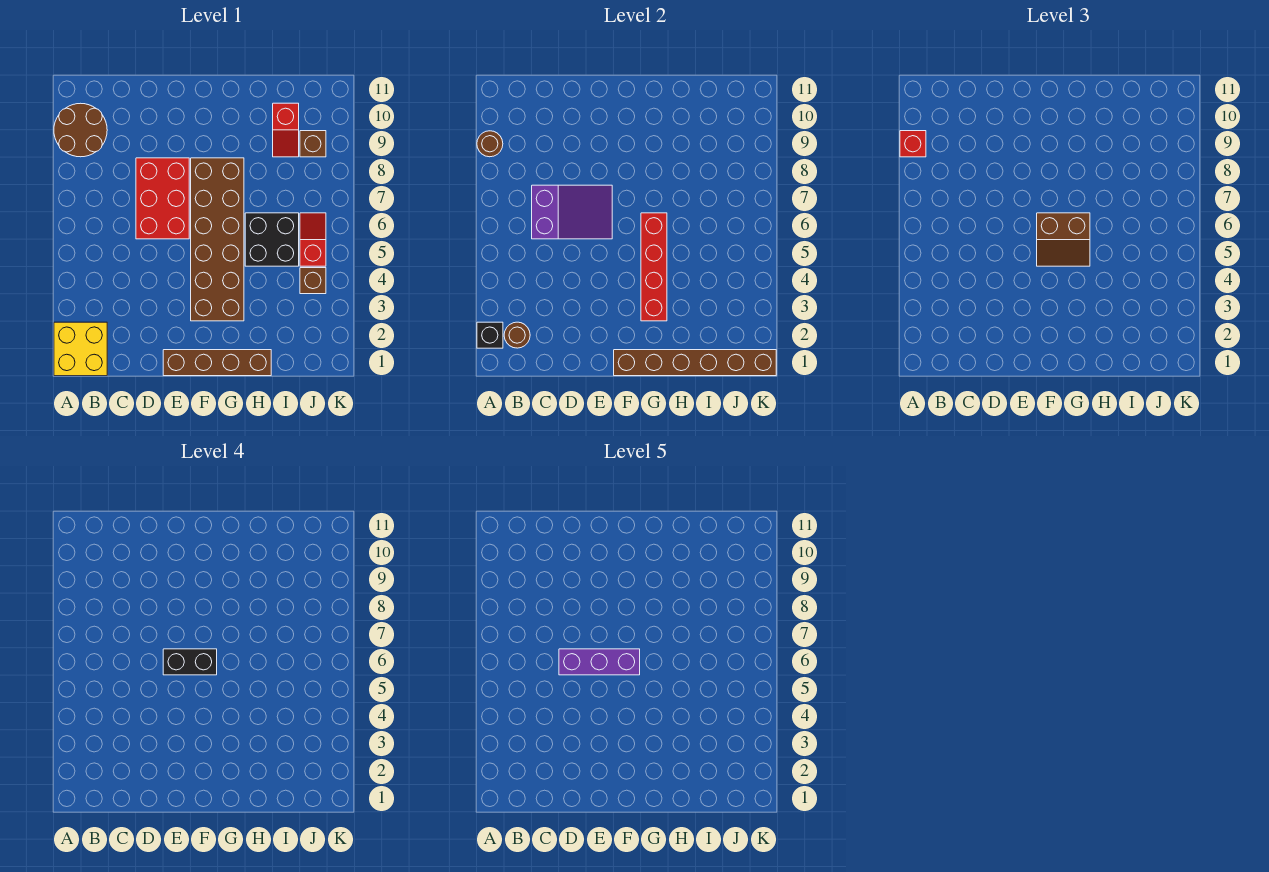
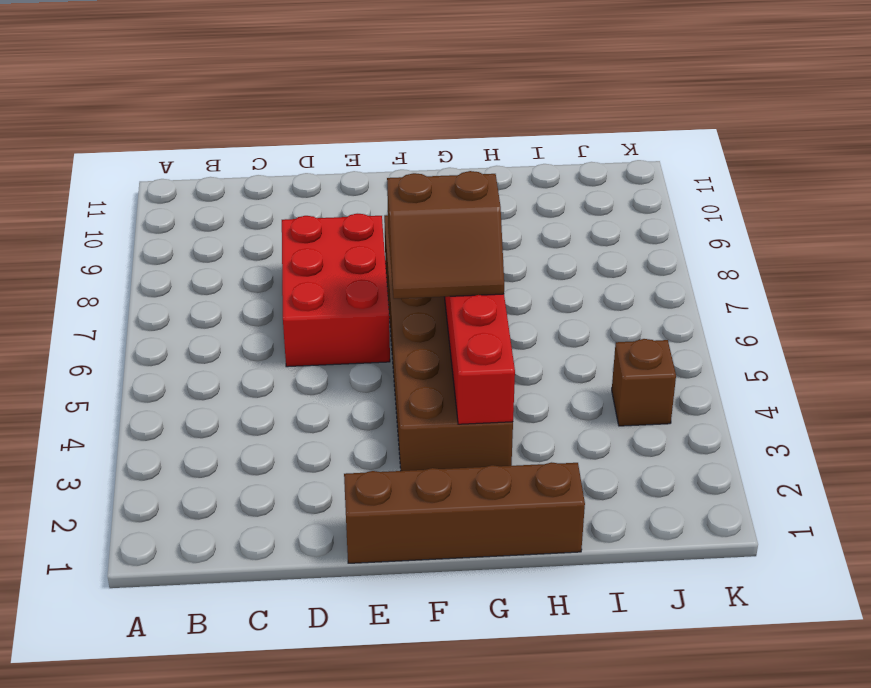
none -> yellow 2x2 brick [54,322,107,376]
none -> brown 2x2 round brick [54,103,107,157]
none -> black 2x2 brick [245,213,299,266]

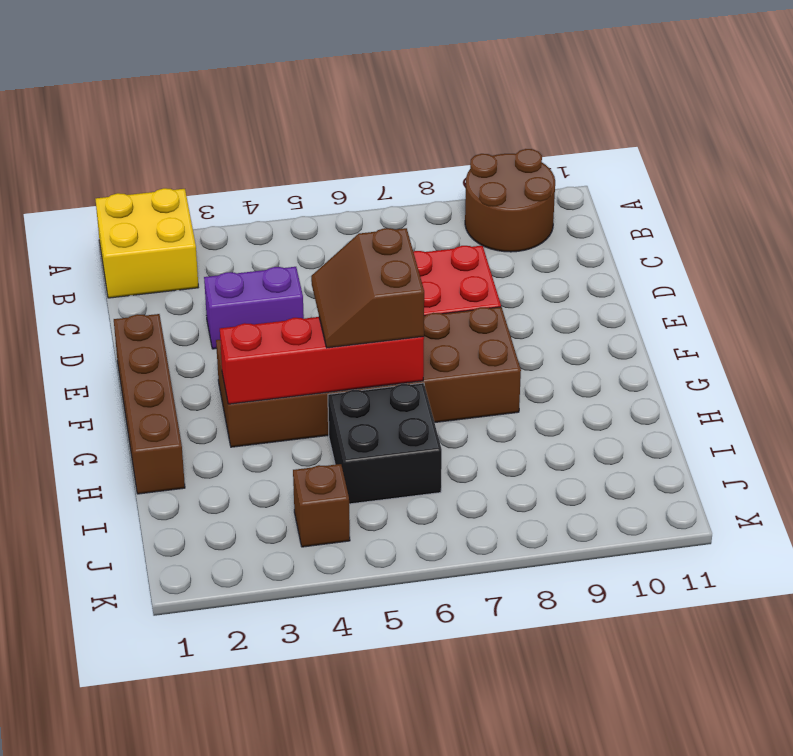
purple 1x2 brick [204,267,304,349] -> none
none -> red 1x2 slope [273,103,299,157]
none -> red 1x2 slope [300,213,326,266]
none -> brown 1x1 brick [300,131,326,157]

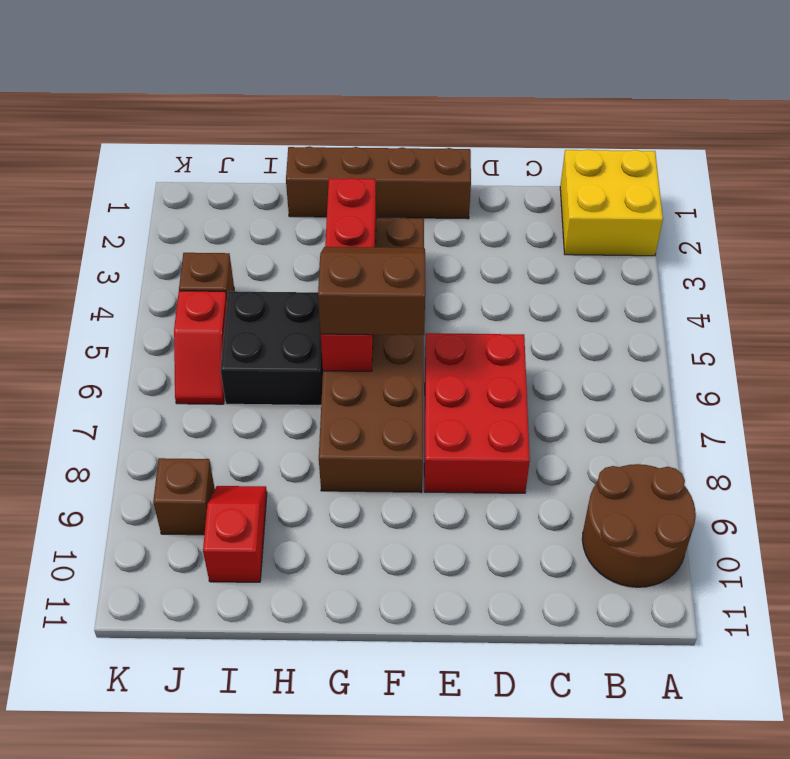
none -> black 1x1 brick [477,322,503,348]
none -> brown 1x1 round brick [477,131,503,157]
none -> brown 1x1 round brick [504,322,530,348]

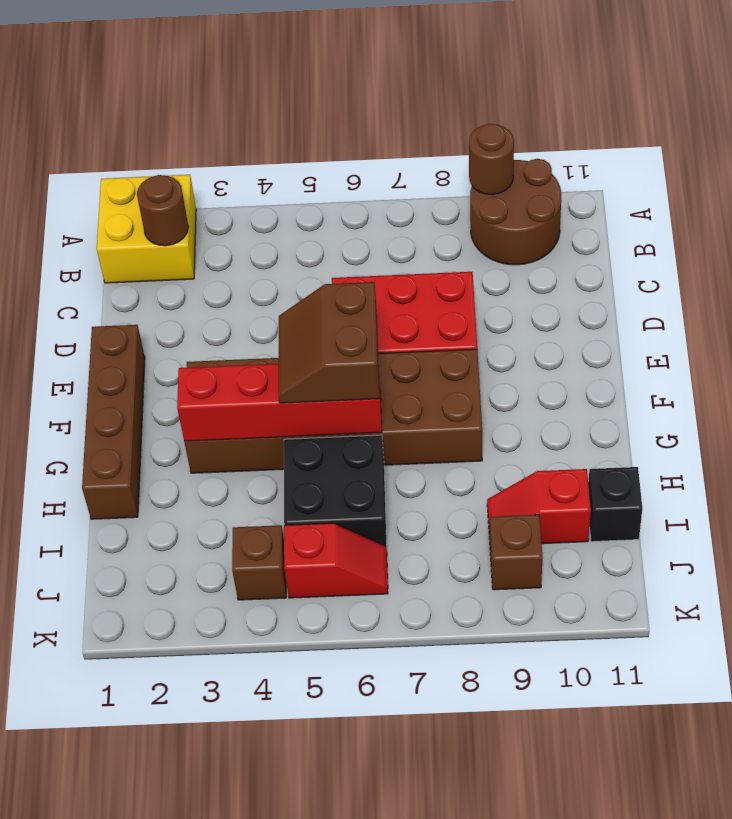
black 1x1 brick [588,467,642,542] -> black 1x1 brick moved to [477,322,503,348]
none -> purple 2x3 slope [532,185,612,239]
none -> brown 1x6 brick [614,350,776,376]
none -> red 1x1 brick [900,131,926,157]

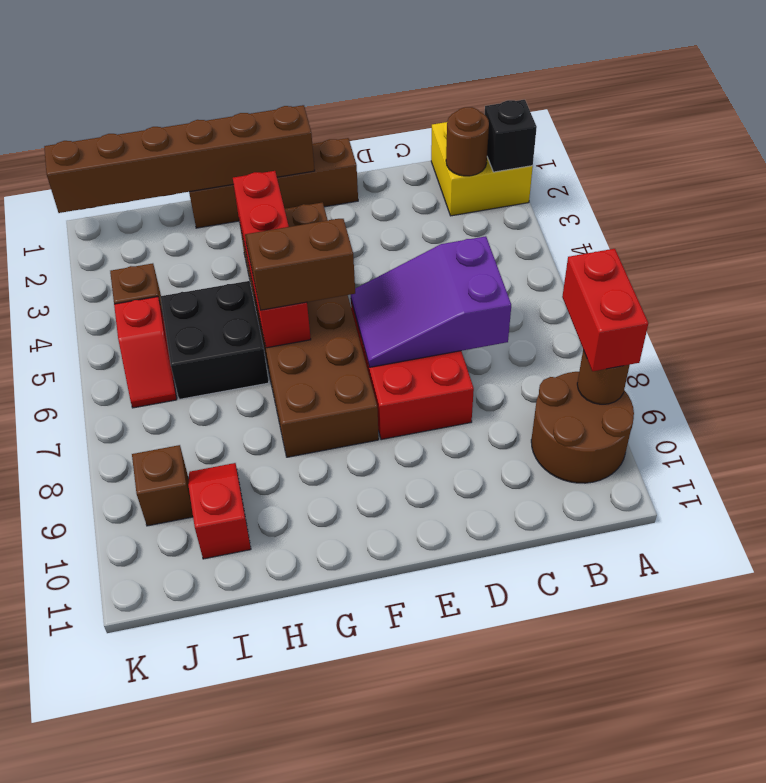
red 1x2 brick [562,249,648,371] -> red 1x1 brick [900,131,926,157]
none -> black 1x2 brick [163,649,217,675]
none -> purple 1x3 brick [559,649,640,675]

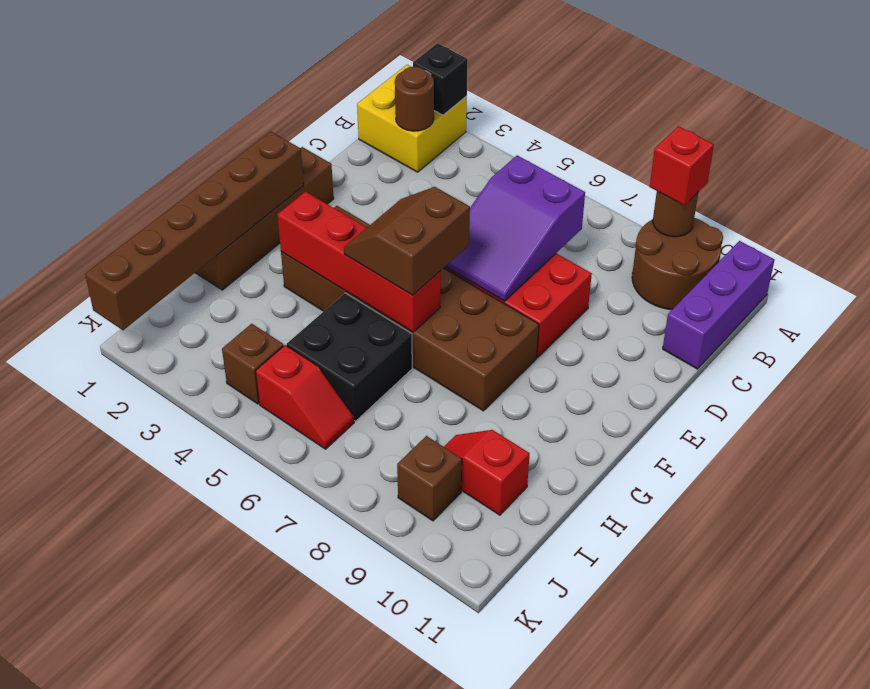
purple 1x3 brick [663,241,774,369] -> purple 1x3 brick moved to [559,649,640,675]
none -> black 1x2 brick [163,649,217,675]

